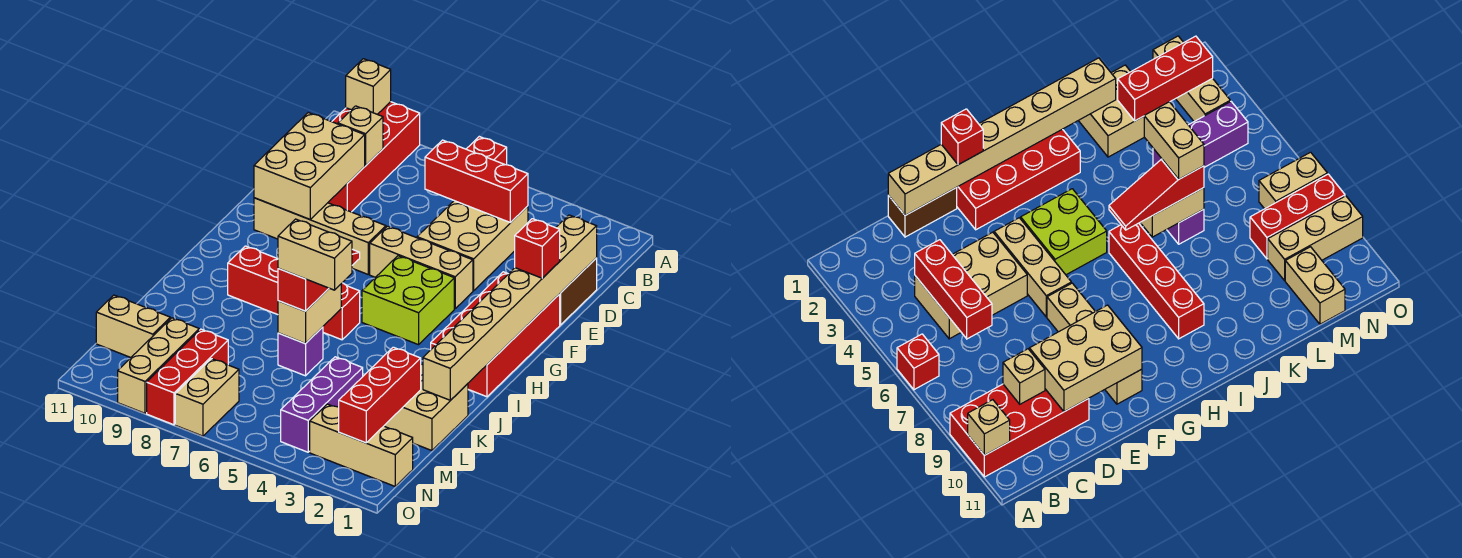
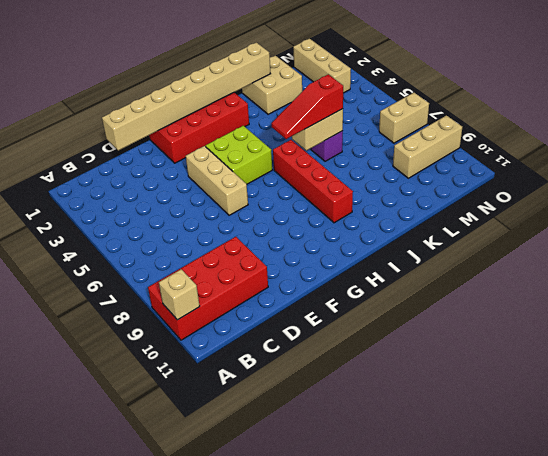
none -> red 1x1 brick [467,137,507,165]
none -> tan 2x3 brick [417,201,528,291]
none -> brown 1x2 brick [560,258,597,325]

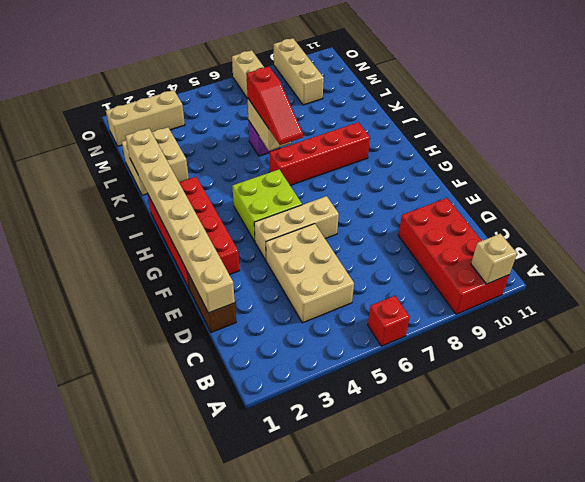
none -> tan 1x4 brick [254,198,386,274]
none -> purple 1x3 brick [281,357,363,452]
none -> red 1x3 brick [147,329,228,425]

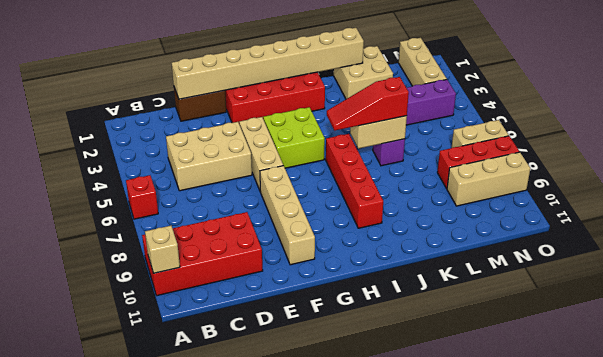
none -> tan 1x2 brick [96,295,170,357]
none -> red 1x3 brick [425,140,528,223]
none -> tan 1x1 brick [338,106,383,166]

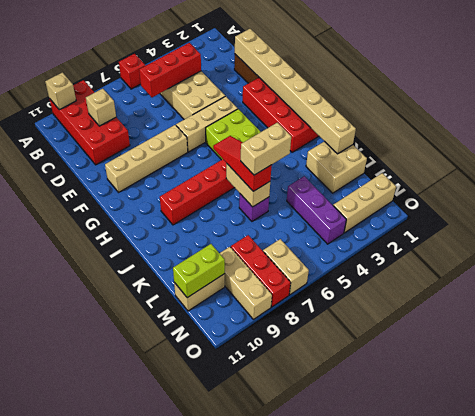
lime 1x2 brick [173,244,225,298] -> none
none -> tan 2x3 brick [254,113,365,219]
none -> red 1x3 brick [339,347,421,443]
none -> red 1x1 brick [515,219,560,278]

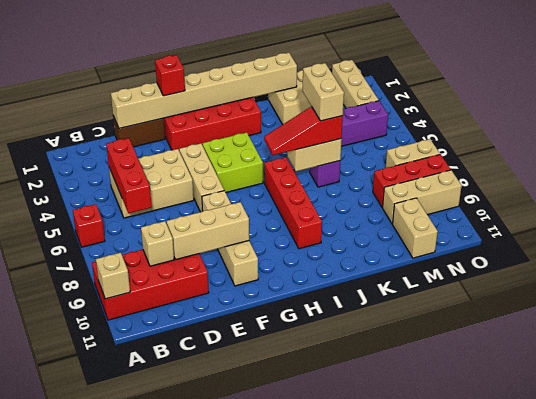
tan 1x3 brick [167,202,249,259] -> tan 2x3 brick [254,113,365,219]
none -> red 1x3 brick [339,347,421,443]

